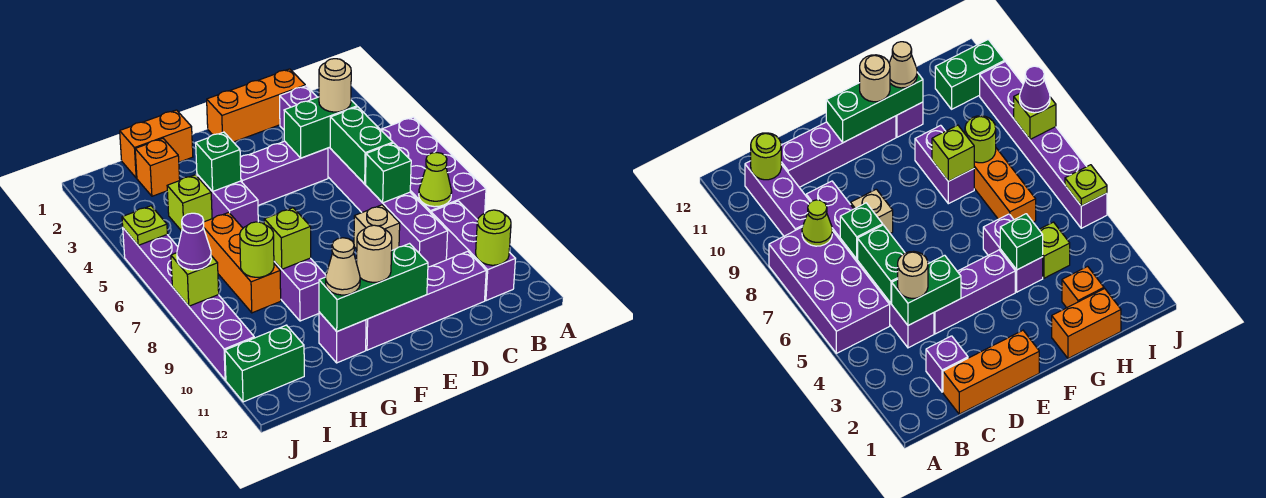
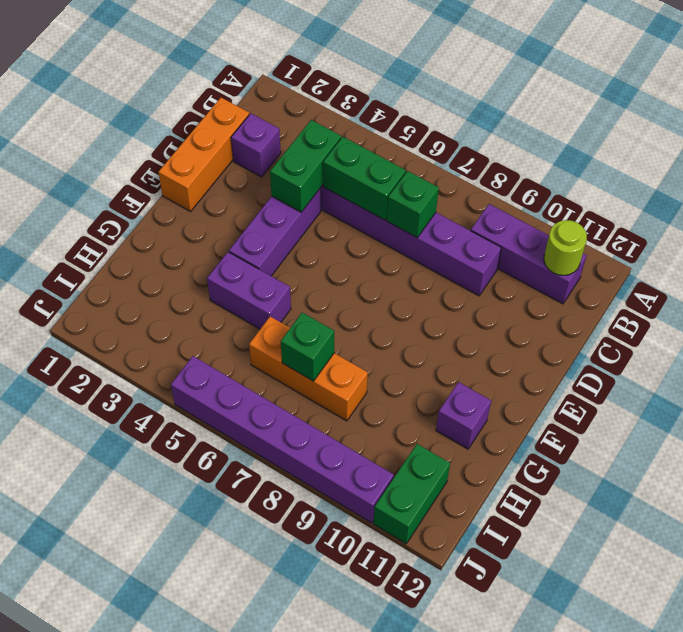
green 1x1 brick [281,313,334,381] -> green 1x1 brick moved to [196,132,241,191]
none -> purple 2x4 brick [380,117,486,220]
none -> purple 1x4 brick [366,251,486,350]
none -> tan 1x1 brick [354,205,400,250]
none -> orange 1x2 brick [120,110,193,178]

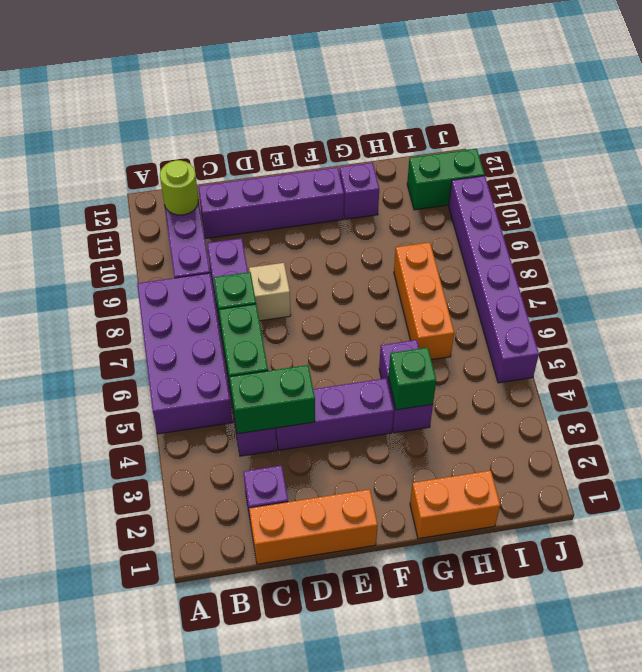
none -> purple 1x2 brick [274,258,326,321]
none -> orange 1x1 brick [135,139,180,196]
none -> lime 1x1 brick [167,175,212,231]
none -> lime 1x1 cone [419,153,452,207]

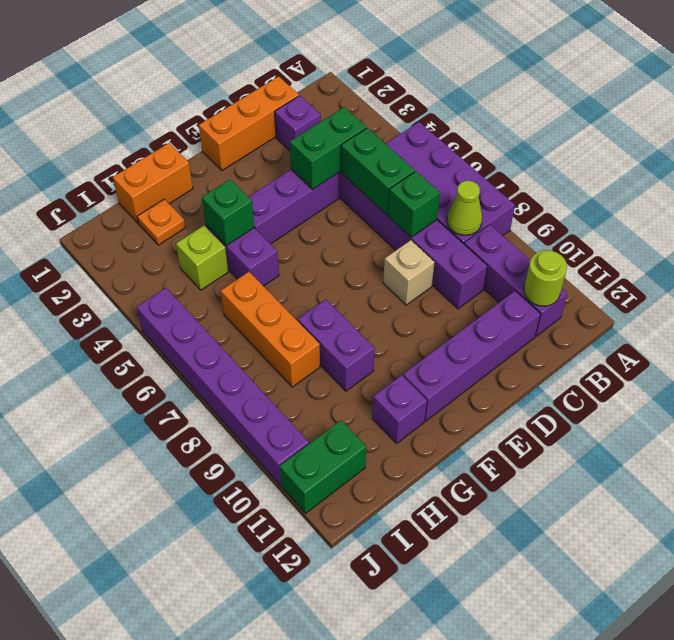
orange 1x1 plate [137,199,186,245] -> orange 1x1 brick [135,139,180,196]
none -> green 1x3 brick [319,244,428,331]
none -> lime 1x1 brick [264,208,311,269]
none -> lime 1x1 round brick [240,222,274,277]
none -> lime 1x1 plate [122,206,167,245]

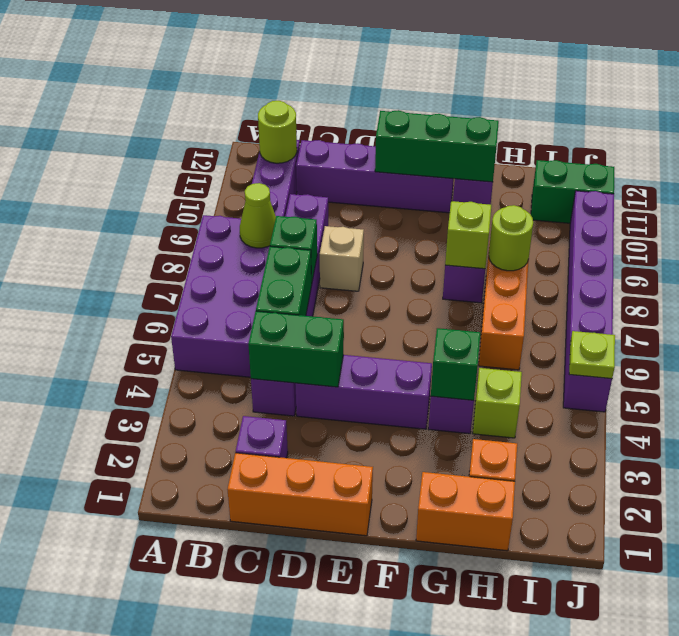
none -> lime 1x1 brick [171,253,219,306]
none -> tan 1x1 round brick [319,59,351,112]
none -> tan 1x1 round brick [357,225,392,282]
none -> tan 1x1 cone [326,238,360,295]

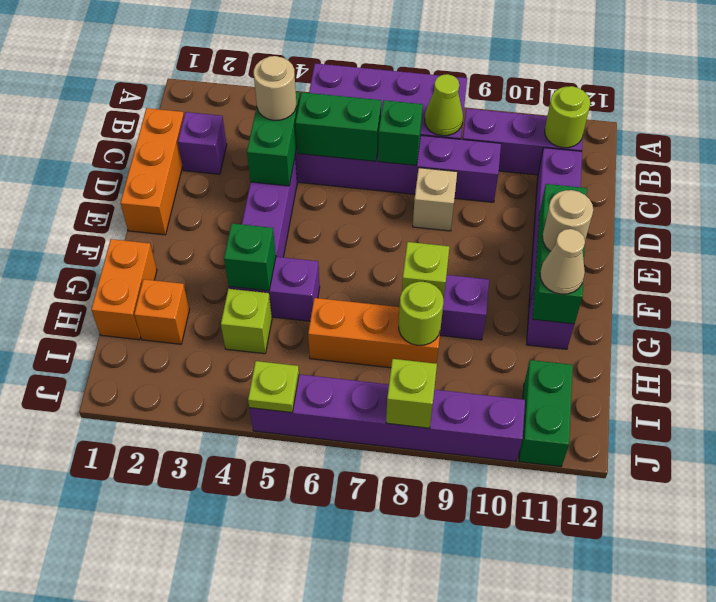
none -> purple 1x1 cone [177,213,211,270]

